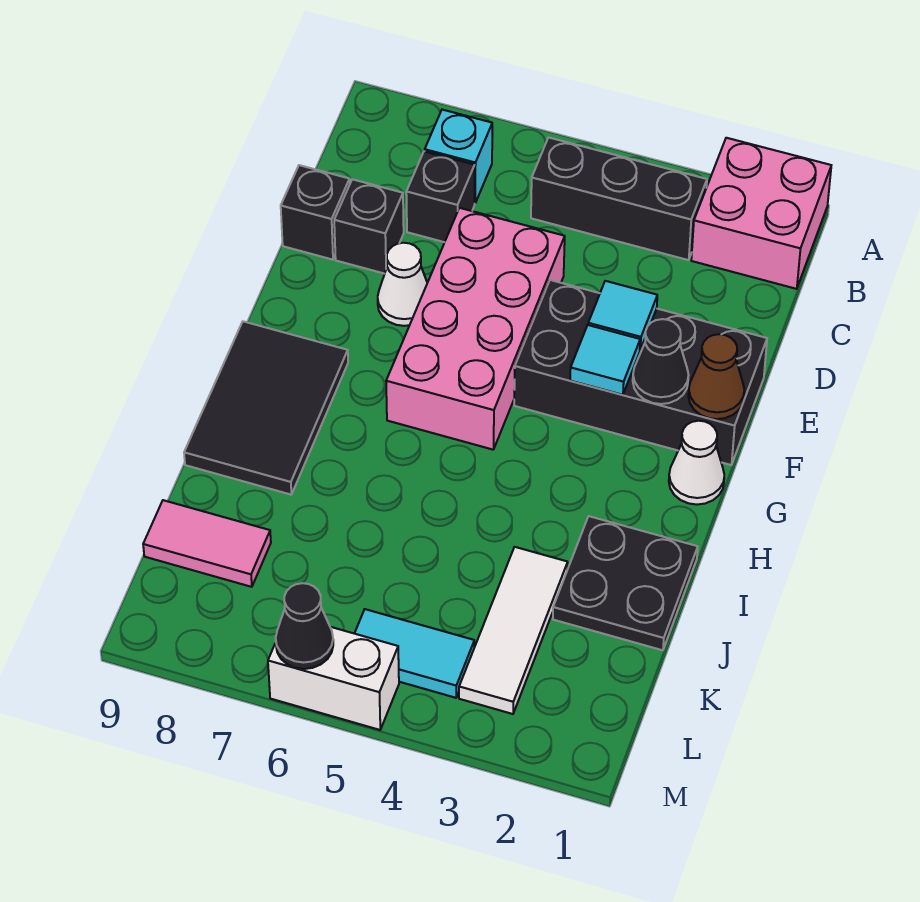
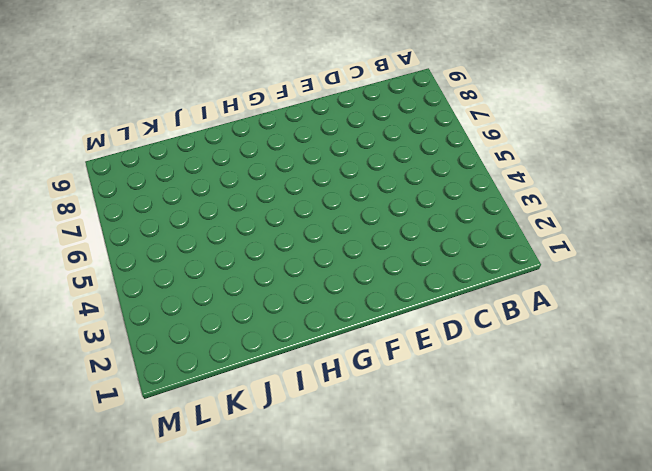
none -> pink 2x2 brick [691,138,831,289]
none -> black 1x3 brick [531,138,707,260]
none -> cyan 1x1 brick [425,110,492,203]

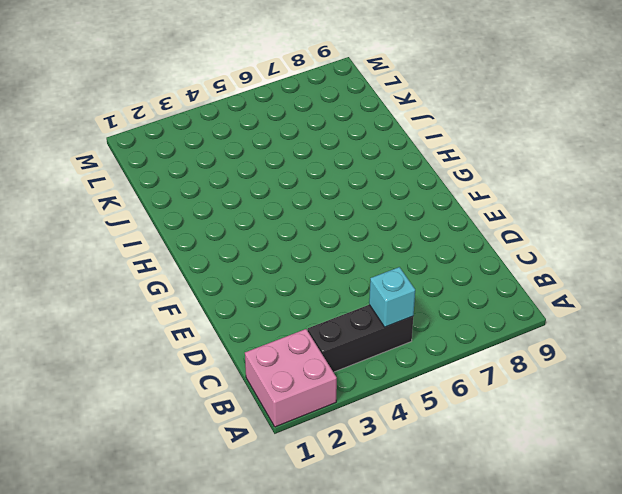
cyan 1x1 brick [369,267,415,327] -> cyan 1x1 brick moved to [425,110,492,203]
none -> black 1x1 brick [406,151,475,242]
none -> pink 2x4 brick [386,208,565,450]
none -> black 1x1 brick [334,179,404,274]

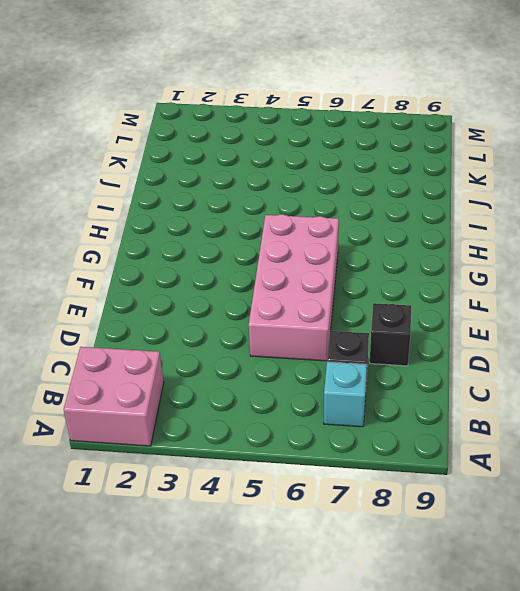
none -> black 1x3 brick [531,138,707,260]
none -> black 1x1 brick [281,165,350,260]
none -> black 2x4 brick [514,280,767,465]

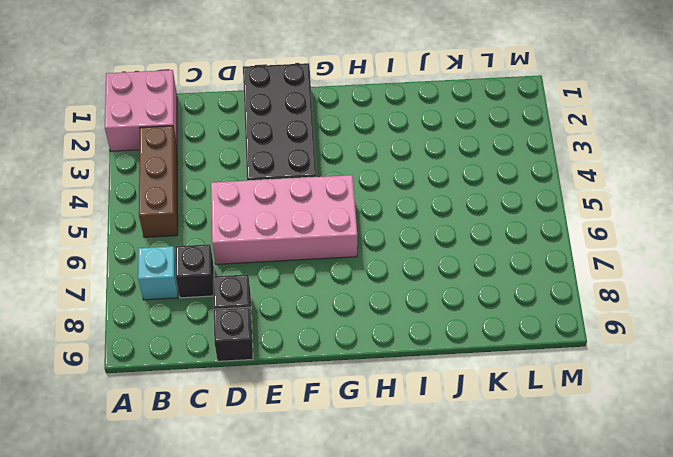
brown 1x3 brick [139,126,178,237] -> black 1x3 brick [531,138,707,260]
none -> white 1x1 cone [378,243,427,326]
none -> white 1x1 cone [669,421,724,504]
none -> black 2x3 tile [184,321,348,495]

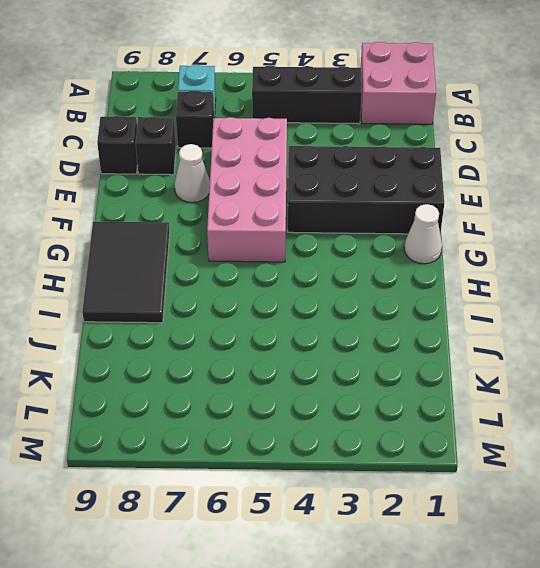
none -> black 2x2 plate [553,516,698,650]
none -> white 1x3 tile [459,547,568,714]
none -> pink 1x2 tile [143,500,271,587]

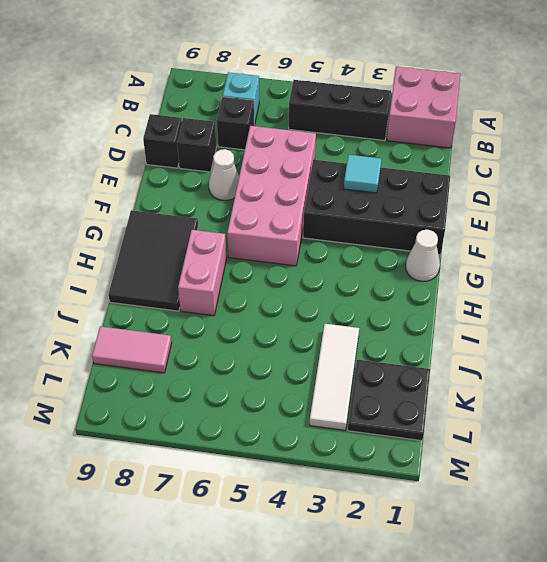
pink 1x2 brick [178,230,227,316] -> none
black 2x2 plate [348,360,430,441] -> black 2x2 plate moved to [553,516,698,650]
none -> cyan 1x2 tile [354,609,474,698]
none -> white 1x2 brick [268,627,399,730]
none -> brown 1x1 cone [688,334,744,419]

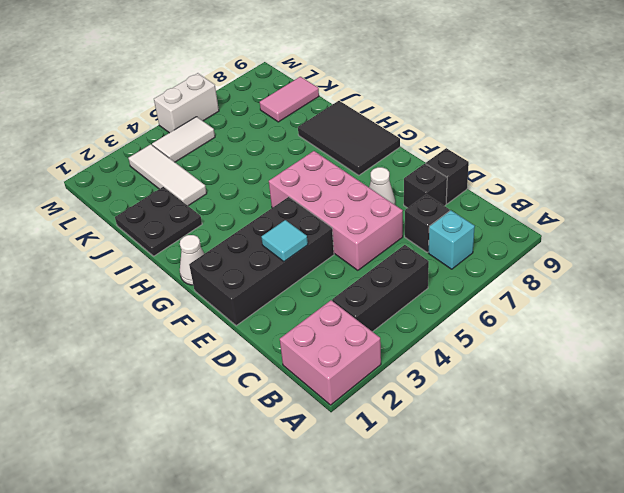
white 1x2 tile [152,117,215,162] -> cyan 1x2 tile [354,609,474,698]
none -> brown 1x1 cone [688,334,744,419]
none -> black 1x1 cone [633,319,689,404]
none -> cyan 1x1 tile [570,325,640,395]

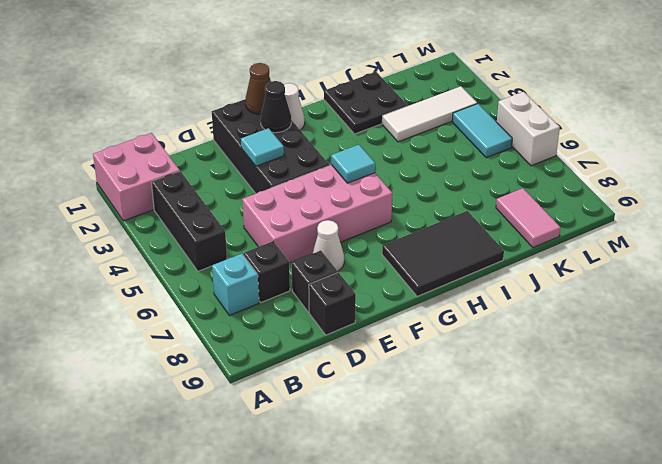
cyan 1x1 tile [331,145,375,183] -> cyan 1x1 tile moved to [570,325,640,395]
none -> black 1x1 cone [276,583,333,669]

